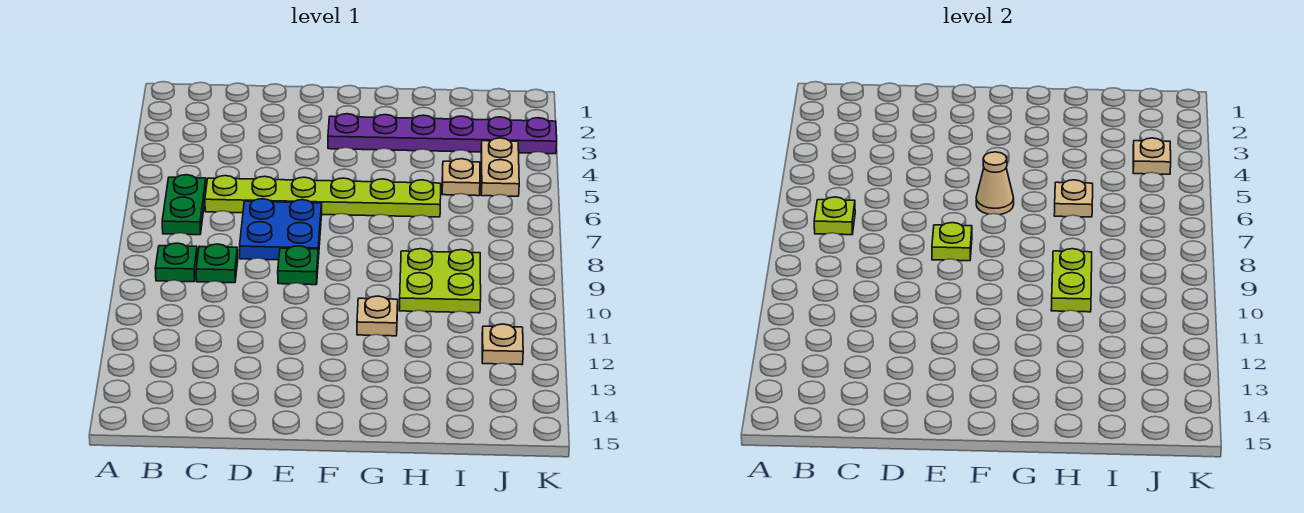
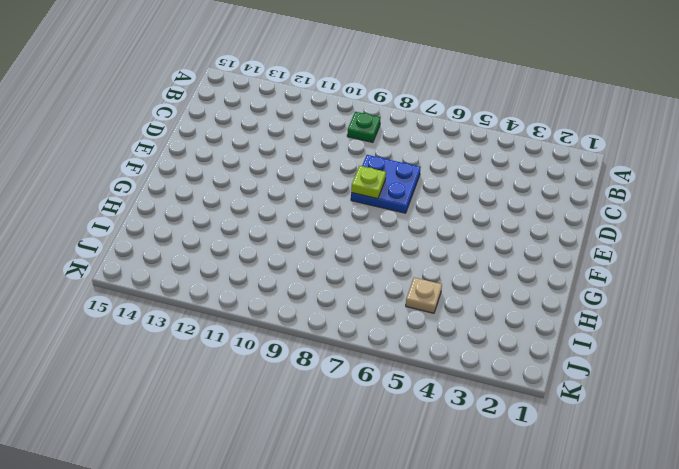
none -> green 1x2 plate [162,175,206,235]
none -> lime 1x6 plate [205,176,441,217]
none -> green 1x1 plate [196,244,238,283]

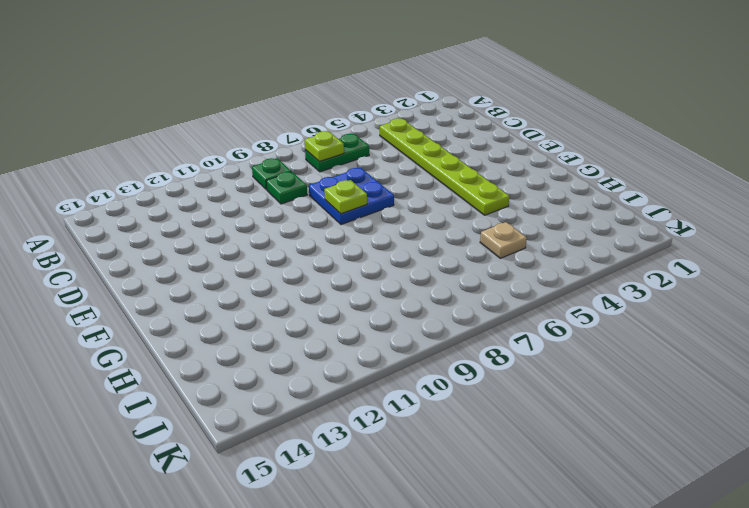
lime 1x6 plate [380,118,509,215] -> lime 1x6 plate moved to [205,176,441,217]
none -> green 1x1 plate [278,246,318,285]
none -> purple 1x6 plate [328,114,557,154]
none -> tan 1x1 plate [357,296,398,336]

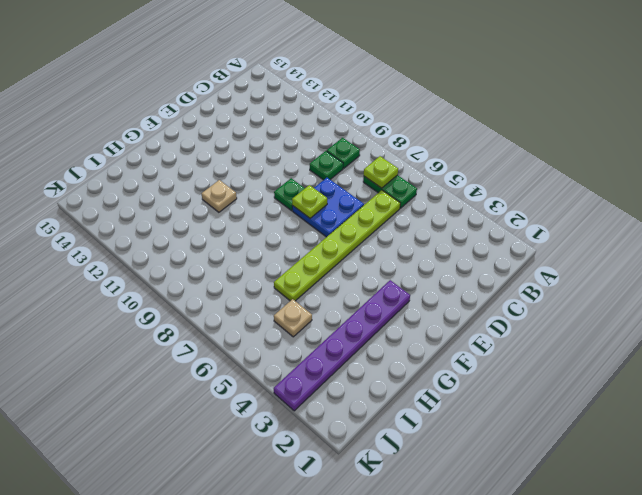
none -> lime 2x2 plate [399,249,481,313]
none -> tan 1x2 plate [481,138,519,196]
none -> tan 1x1 plate [482,324,523,365]

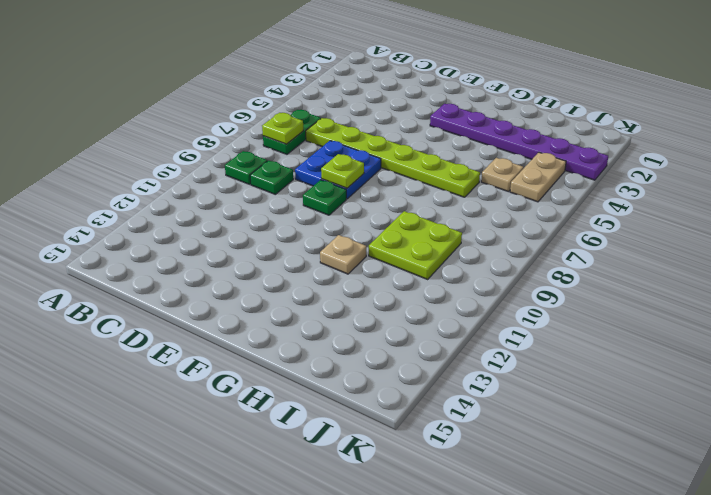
none -> tan 1x1 plate [482,324,523,365]
none -> tan 1x1 cone [976,152,1014,215]
none -> tan 1x1 plate [1054,180,1093,217]

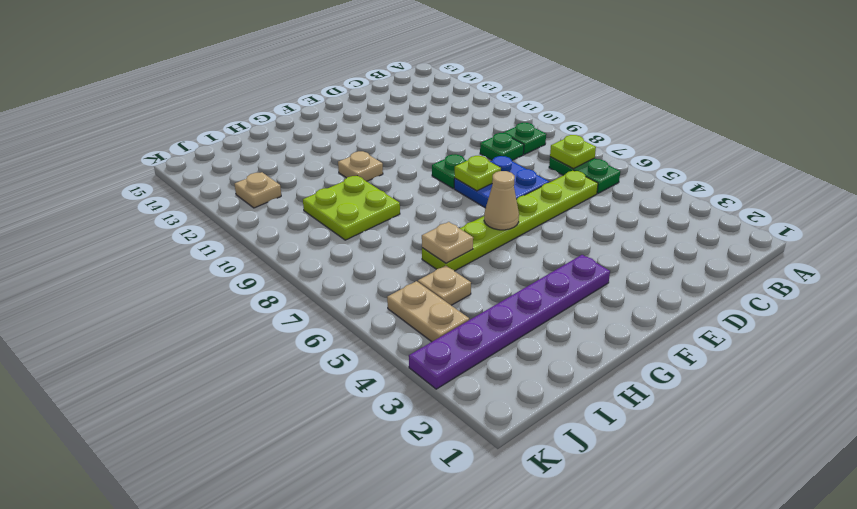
none -> lime 1x2 plate [1051,249,1092,312]
none -> tan 1x1 plate [1133,138,1171,174]

